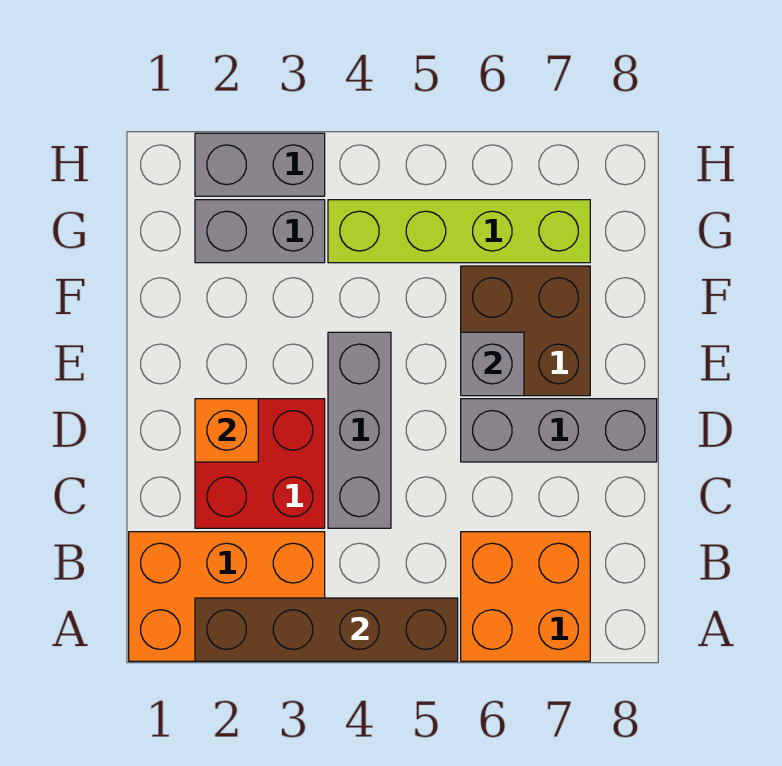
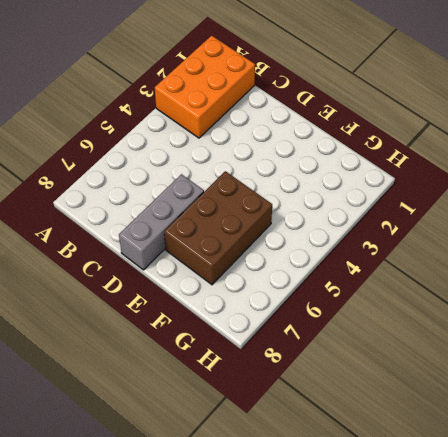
brown 2x3 brick [164,171,272,285] -> brown 2x2 brick [461,266,590,396]
none -> orange 2x2 brick [461,532,590,661]
none -> red 2x2 brick [195,399,325,528]
none -> grey 1x3 brick [328,332,391,528]

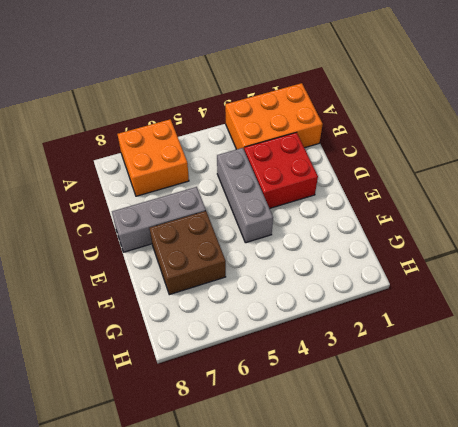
none -> grey 1x2 brick [195,200,325,263]
none -> lime 1x4 brick [328,200,590,263]
none -> grey 1x2 brick [195,133,325,196]

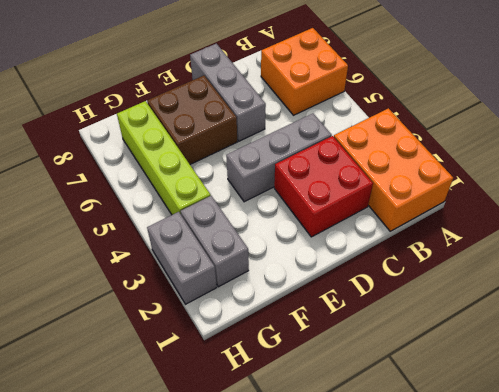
none -> brown 1x4 brick [195,598,458,661]
none -> orange 1x1 brick [195,399,258,462]
none -> grey 1x1 brick [461,332,524,396]

